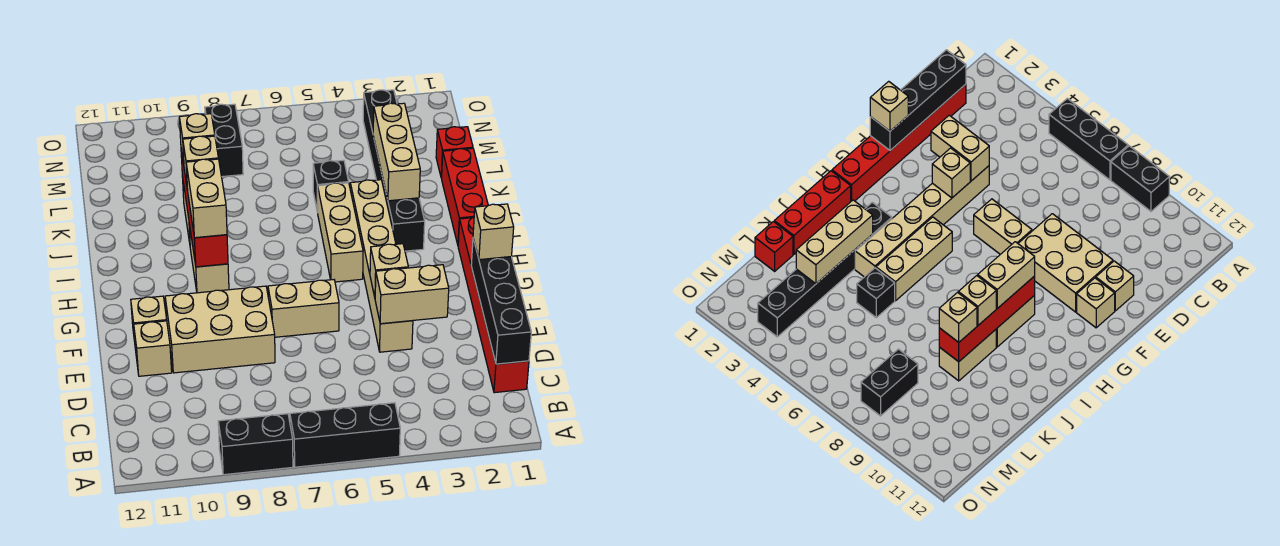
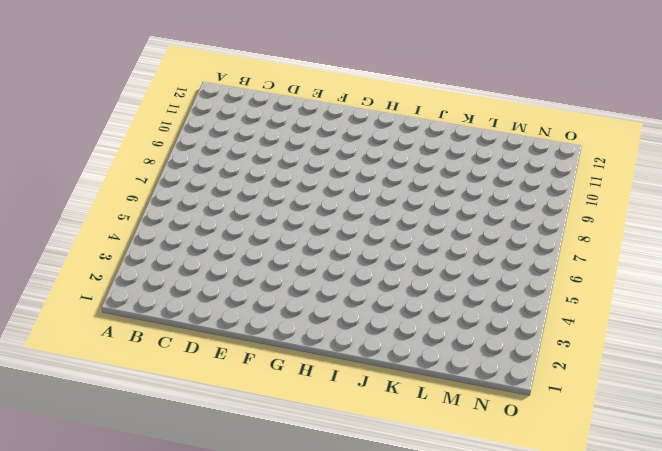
none -> black 1x3 brick [290,403,400,467]
none -> black 1x2 brick [218,414,293,475]
none -> red 1x6 brick [458,217,529,393]

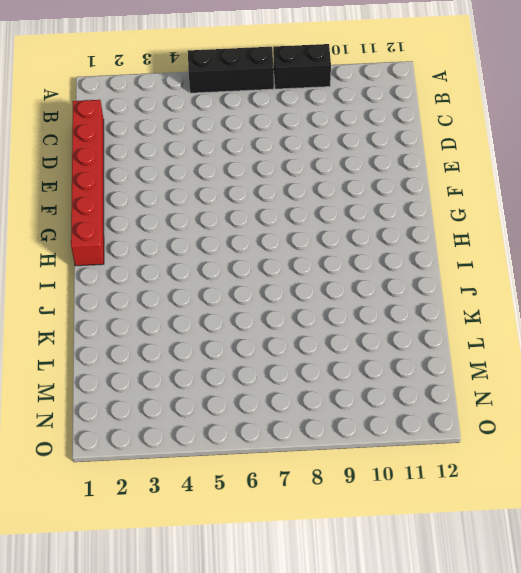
none -> tan 1x6 brick [350,180,413,352]
none -> tan 2x3 brick [165,286,275,373]
none -> tan 1x1 brick [134,321,172,376]

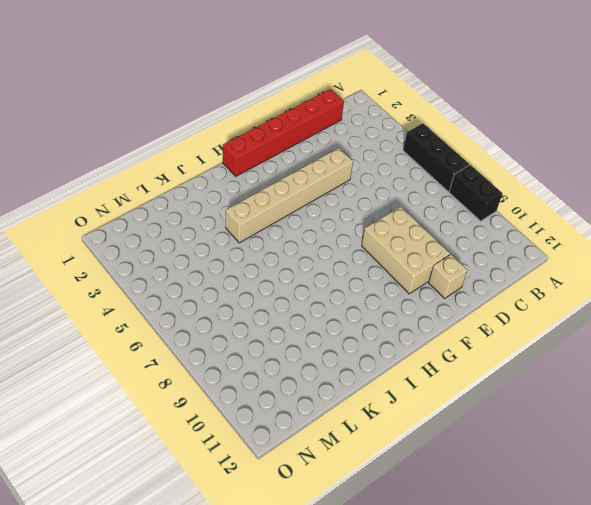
none -> tan 1x2 brick [268,280,339,337]
none -> tan 1x1 brick [131,296,167,342]
none -> tan 1x3 brick [318,183,363,282]

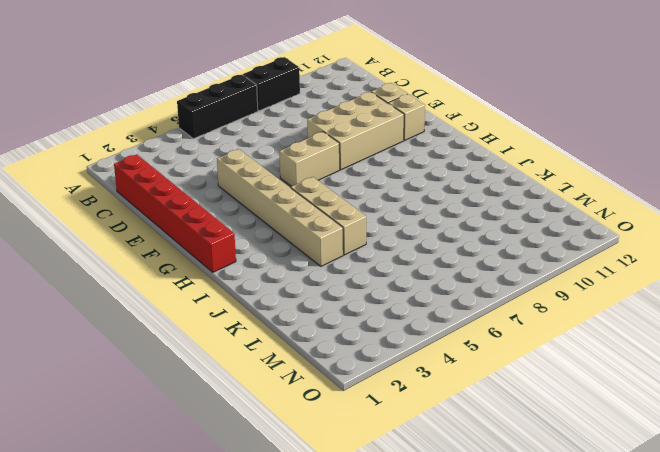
none -> tan 1x2 brick [189,224,229,293]
none -> red 1x3 brick [442,148,488,244]
none -> black 1x6 brick [363,90,425,251]

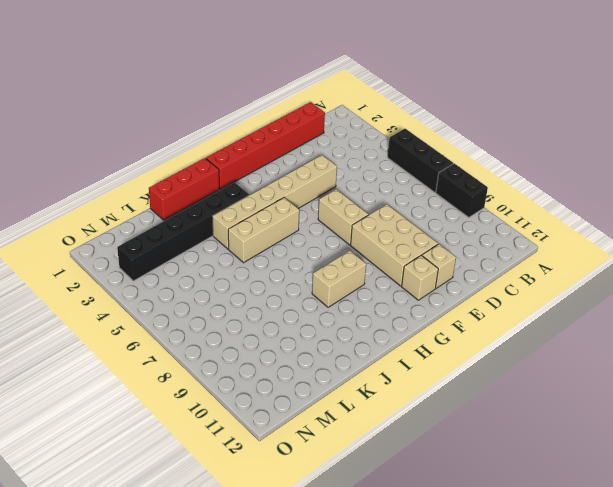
none -> tan 1x2 brick [939,330,996,381]
none -> black 1x1 brick [313,160,349,213]
none -> red 1x1 brick [436,127,473,178]

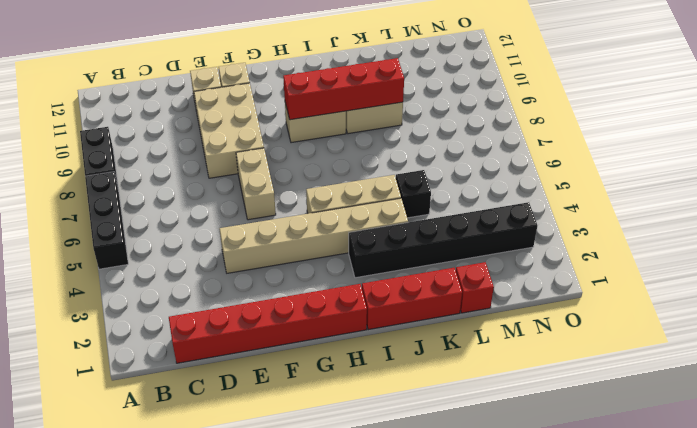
none -> black 1x2 brick [205,104,243,177]
none -> black 1x4 brick [471,239,531,364]
none -> tan 1x2 brick [375,265,449,324]

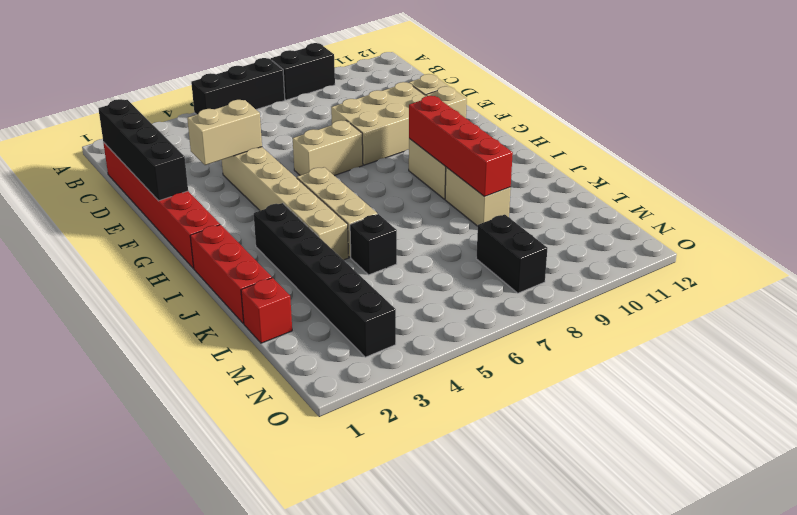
none -> tan 1x1 brick [370,244,408,297]
none -> tan 1x3 brick [373,103,420,201]
none -> tan 1x1 brick [473,204,514,260]

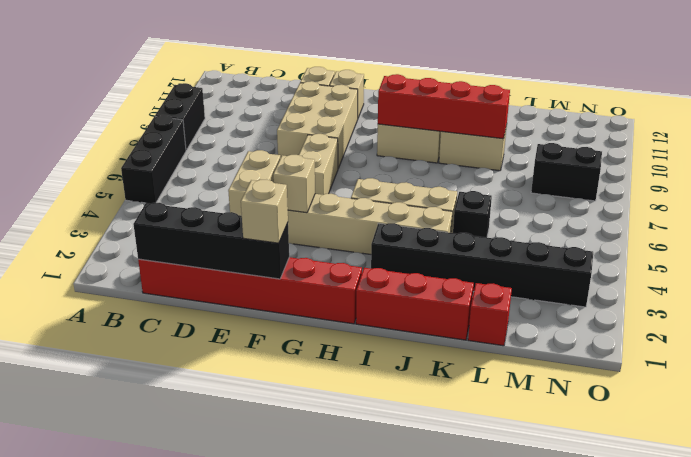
none -> tan 1x3 brick [373,103,420,201]
none -> tan 1x2 brick [186,159,227,238]
none -> tan 1x1 brick [183,136,219,190]

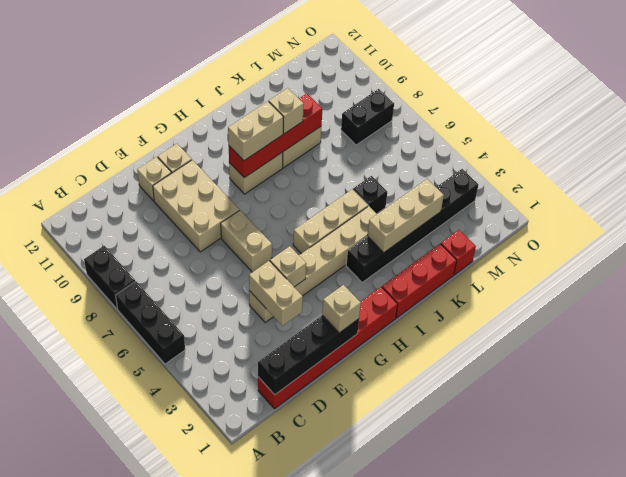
none -> tan 1x1 brick [179,114,215,164]

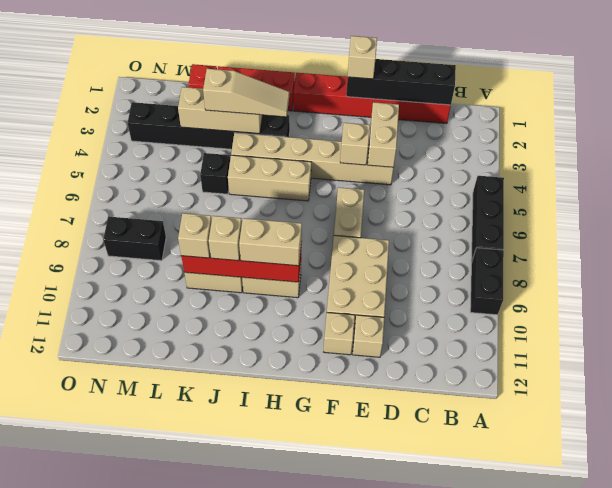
tan 1x3 slope [203,69,289,117] -> none

